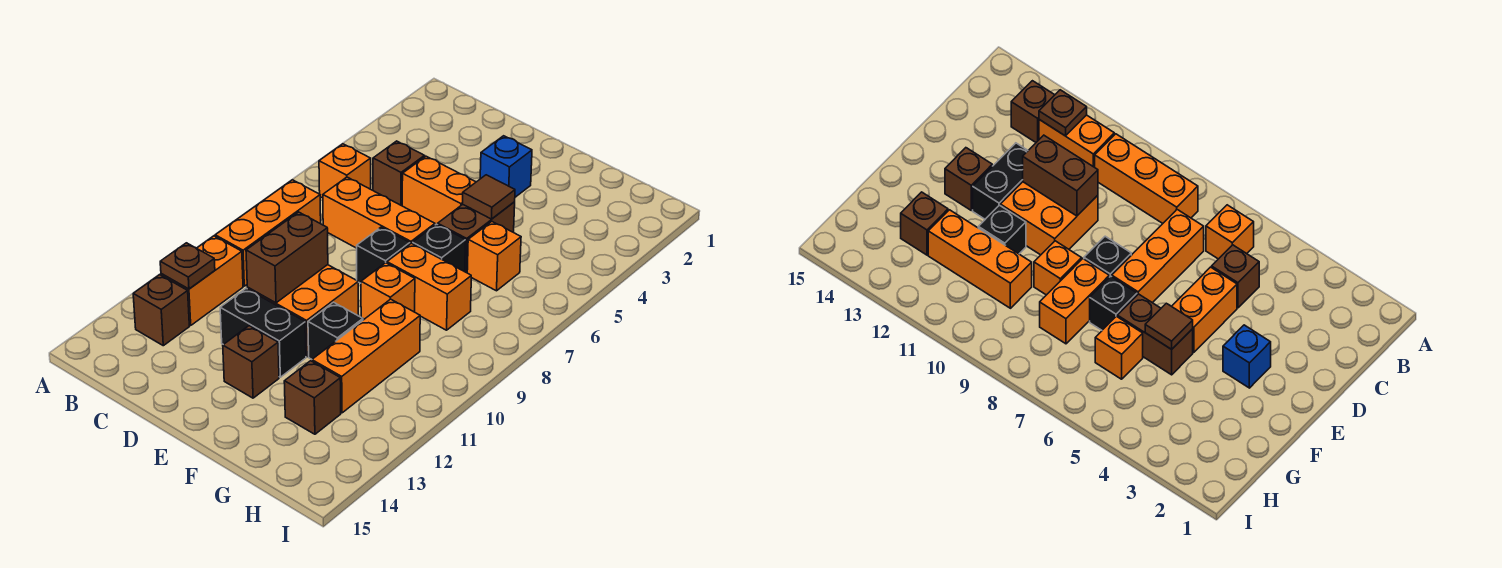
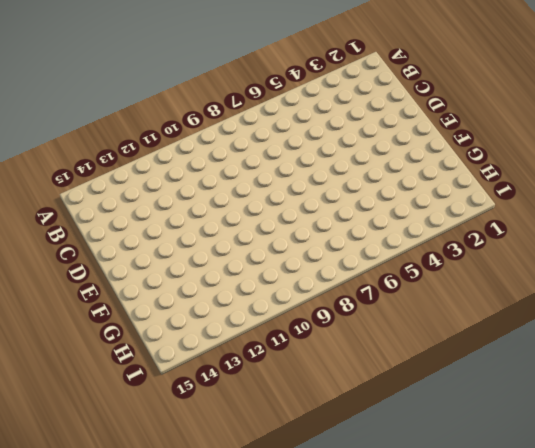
none -> orange 1x1 brick [319,144,371,198]
none -> orange 1x3 brick [215,180,321,286]
none -> orange 1x2 brick [161,236,243,325]

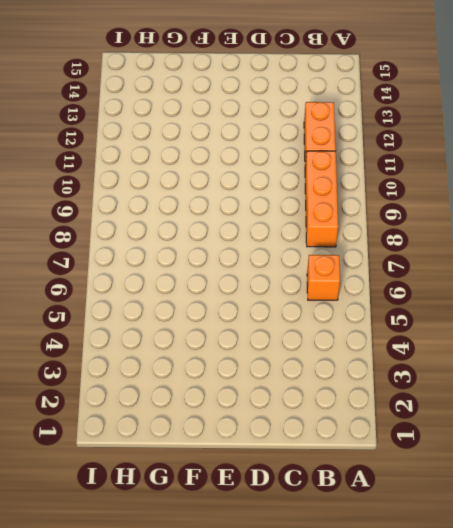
none -> brown 1x1 brick [133,275,189,346]
none -> brown 1x1 brick [373,141,425,206]
none -> orange 1x3 brick [323,177,435,248]

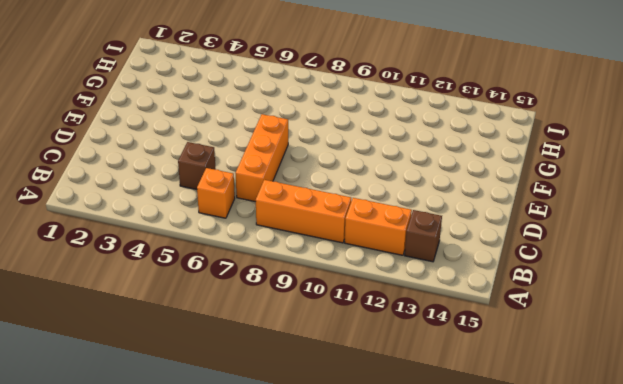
none -> orange 1x2 brick [402,156,476,225]
none -> orange 2x2 brick [247,265,359,357]
none -> black 1x2 brick [220,288,306,377]

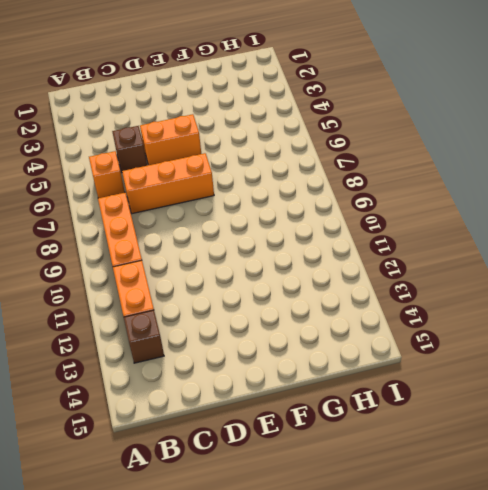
none -> orange 2x2 brick [247,265,359,357]
none -> black 1x2 brick [220,288,306,377]
none -> blue 1x1 brick [480,136,532,197]

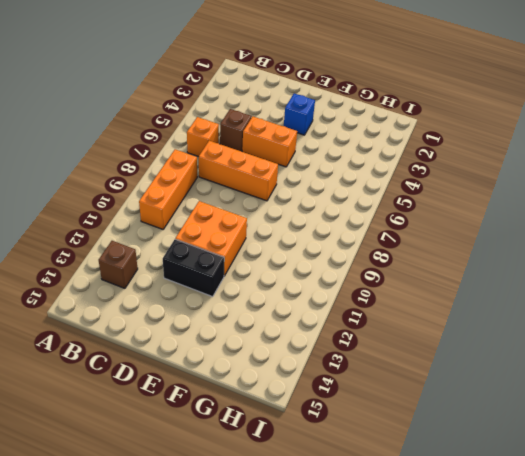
none -> orange 1x2 brick [161,236,243,325]
none -> black 1x1 brick [357,227,410,283]
none -> brown 1x1 brick [223,326,279,398]

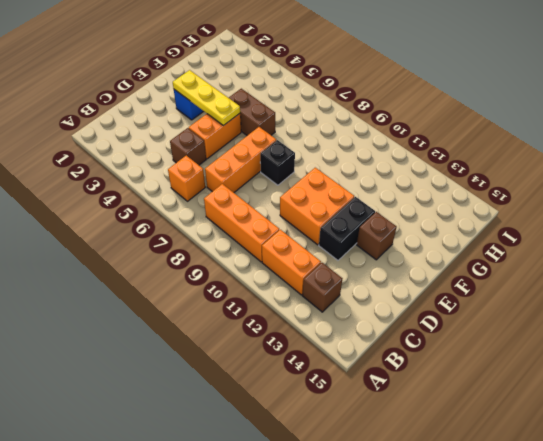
yellow 1x3 plate [173,70,240,126] -> none
none -> black 1x1 brick [412,224,466,272]
none -> orange 1x2 brick [387,243,471,330]
none -> orange 1x1 brick [361,263,415,319]

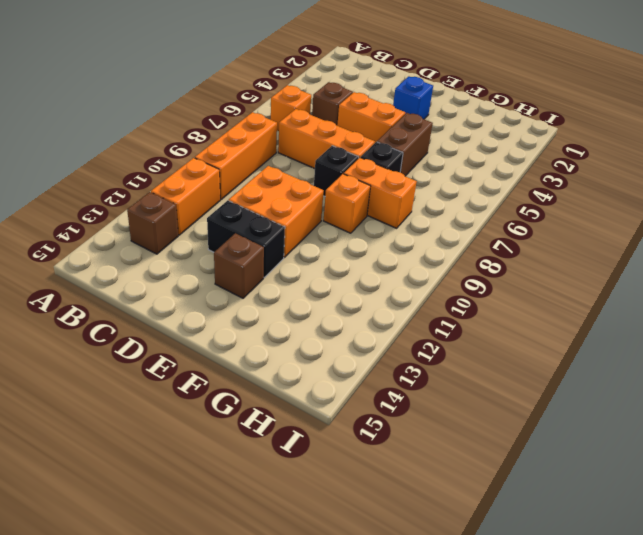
none -> black 1x1 brick [308,302,363,359]
none -> orange 1x1 brick [467,222,521,291]
none -> orange 1x3 brick [312,299,420,413]

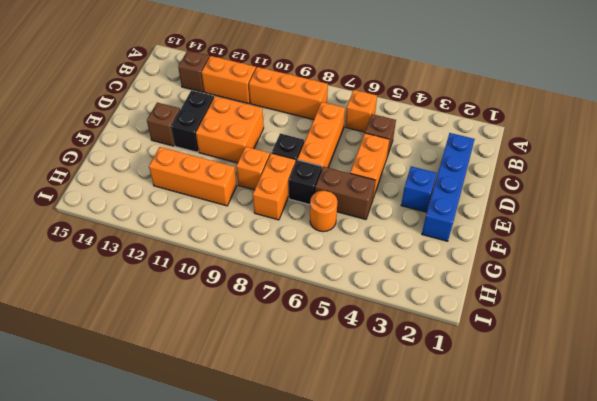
blue 1x4 brick [422,133,475,241] -> none
orange 1x1 round brick [310,191,338,232] -> orange 1x1 brick [467,222,521,291]
none -> black 1x1 brick [308,302,363,359]
none -> brown 1x1 brick [284,361,341,434]
none -> brown 1x1 plate [160,243,215,289]

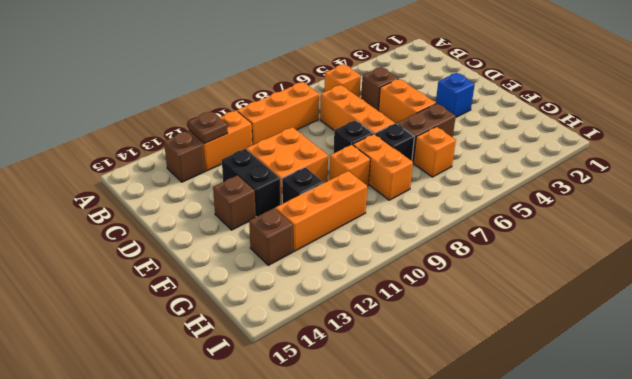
none -> brown 1x2 brick [246,212,328,303]
none -> brown 1x1 tile [462,175,515,219]

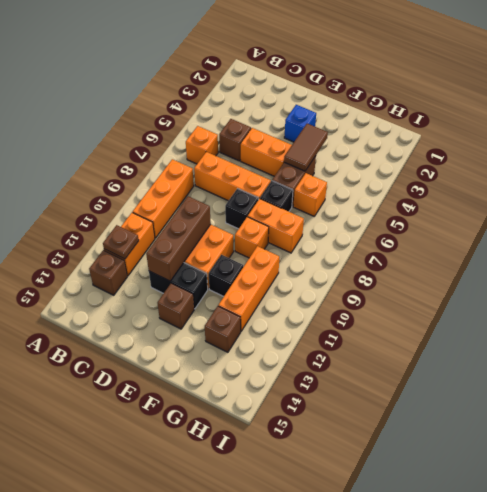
brown 1x3 brick [146,196,211,281] -> brown 1x2 brick [246,212,328,303]
brown 1x2 tile [284,124,328,171] -> brown 1x1 tile [462,175,515,219]

